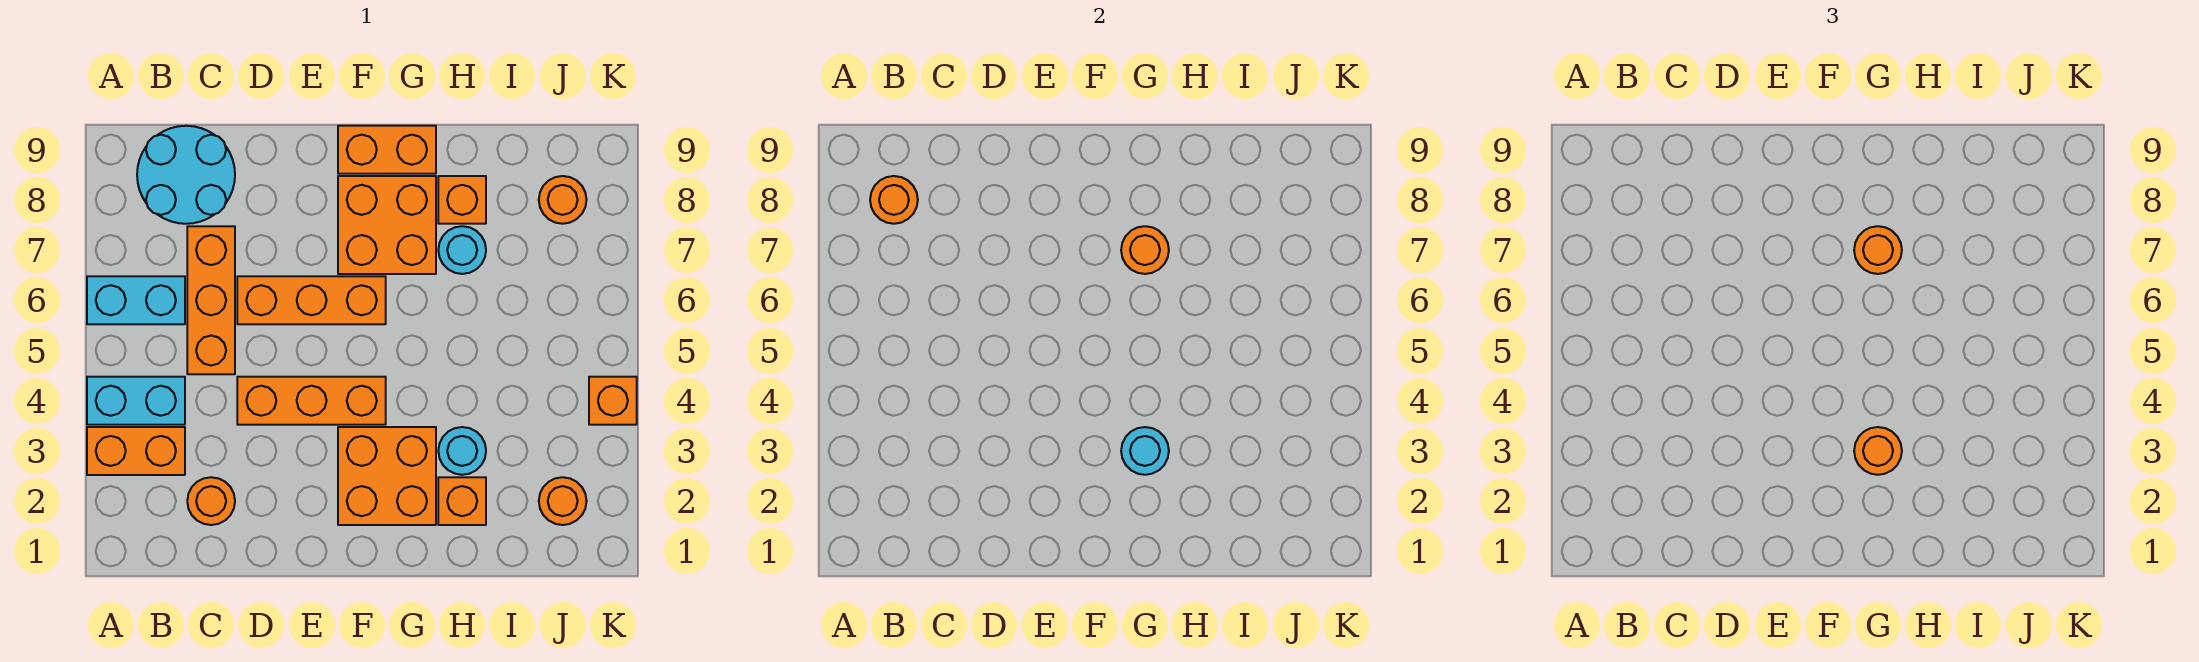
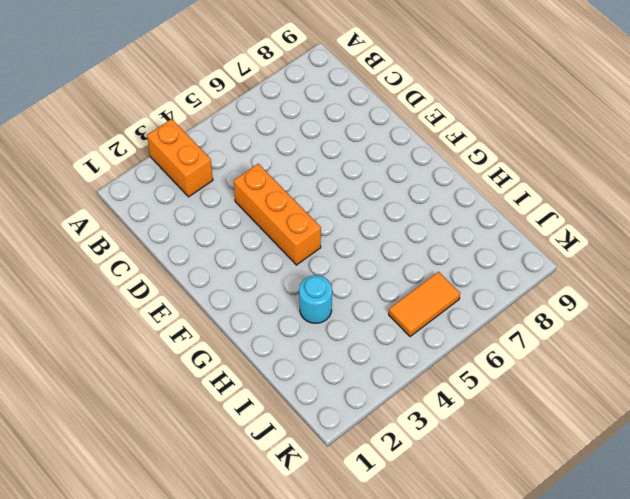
orange 1x2 tile [389,272,460,337] -> none
none -> cyan 1x2 brick [87,377,185,425]
none -> cyan 1x2 brick [87,276,185,324]
none -> cyan 2x2 round brick [137,126,235,224]

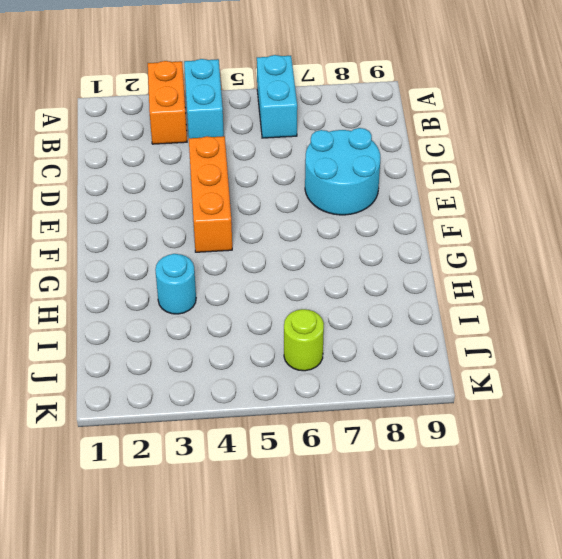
cyan 2x2 round brick [305,128,380,215] -> cyan 2x2 round brick moved to [137,126,235,224]
lime 1x1 round brick [284,309,324,371] -> none
none -> orange 1x1 round brick [187,477,235,525]
none -> orange 1x3 brick [187,226,235,374]
none -> orange 1x3 brick [237,276,386,324]

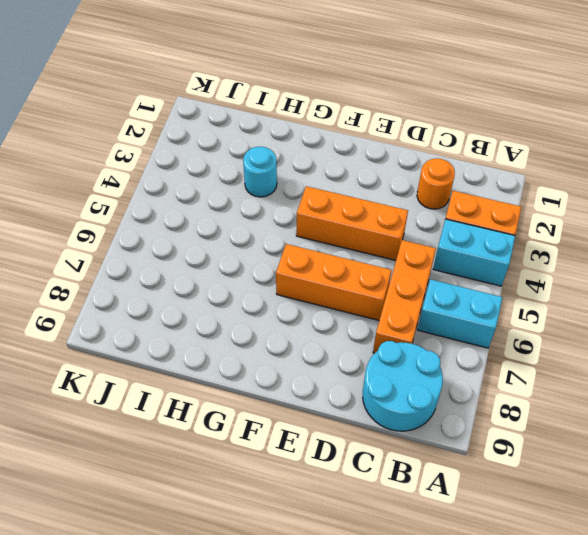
none -> orange 2x2 brick [338,427,436,525]
none -> orange 2x2 brick [338,176,436,274]
none -> orange 1x2 brick [338,126,436,174]

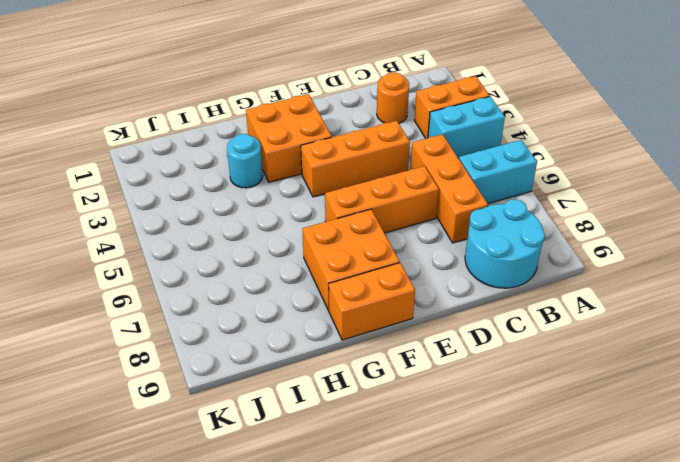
none -> orange 1x1 brick [438,477,486,525]
none -> cyan 1x1 round brick [438,226,486,274]
none -> orange 1x1 brick [438,176,486,224]

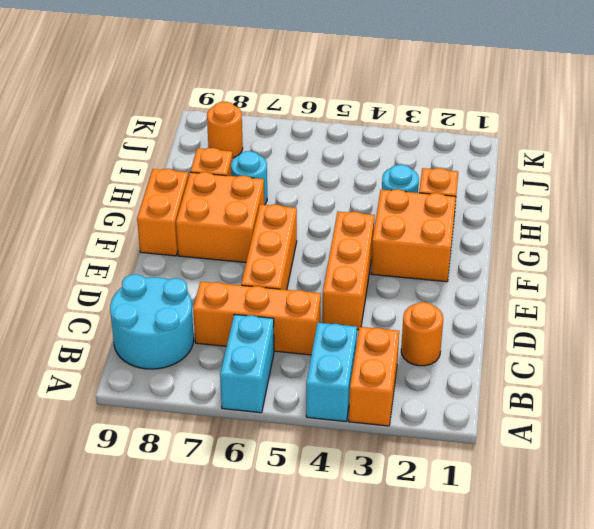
none -> orange 1x1 round brick [539,477,587,525]
none -> orange 1x1 brick [589,377,637,425]
none -> orange 1x1 round brick [870,176,918,224]

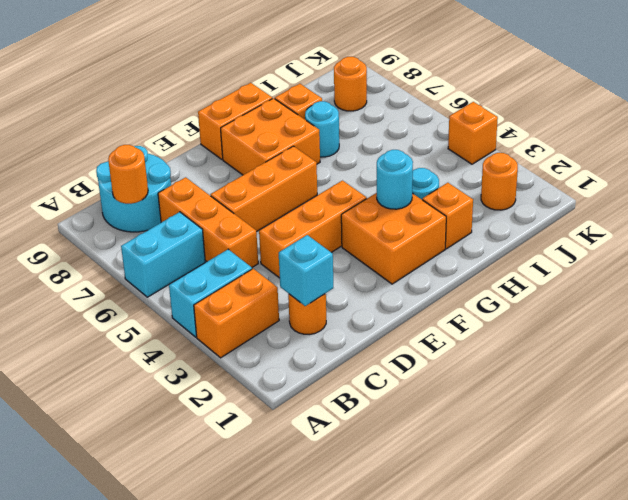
cyan 1x1 brick [279,235,333,306] -> none
none -> orange 1x1 round brick [1121,226,1169,274]
none -> orange 1x1 round brick [1854,427,1902,475]
none -> orange 1x1 round brick [1854,226,1902,274]

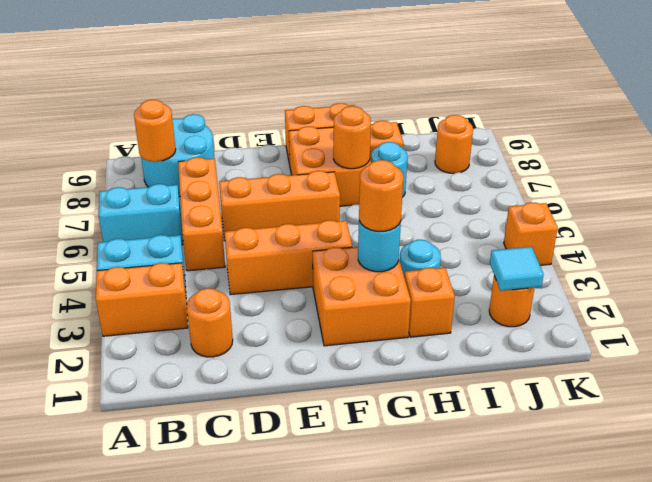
cyan 1x1 tile [490,247,544,291] -> none
none -> orange 1x1 round brick [1854,226,1902,274]

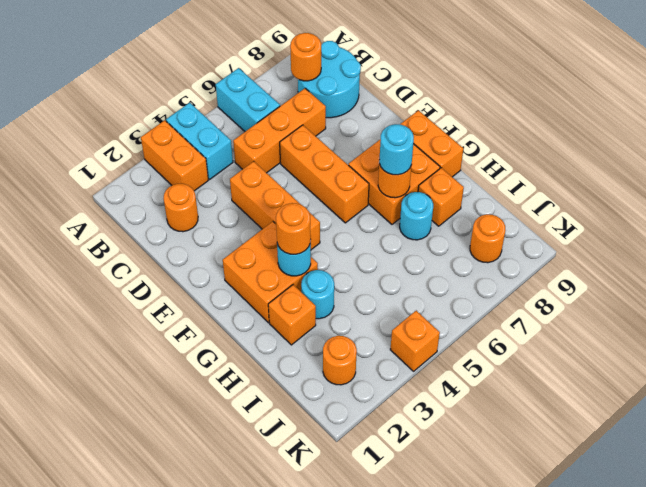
cyan 1x1 round brick [379,124,414,175] -> orange 1x1 round brick [1854,226,1902,274]

